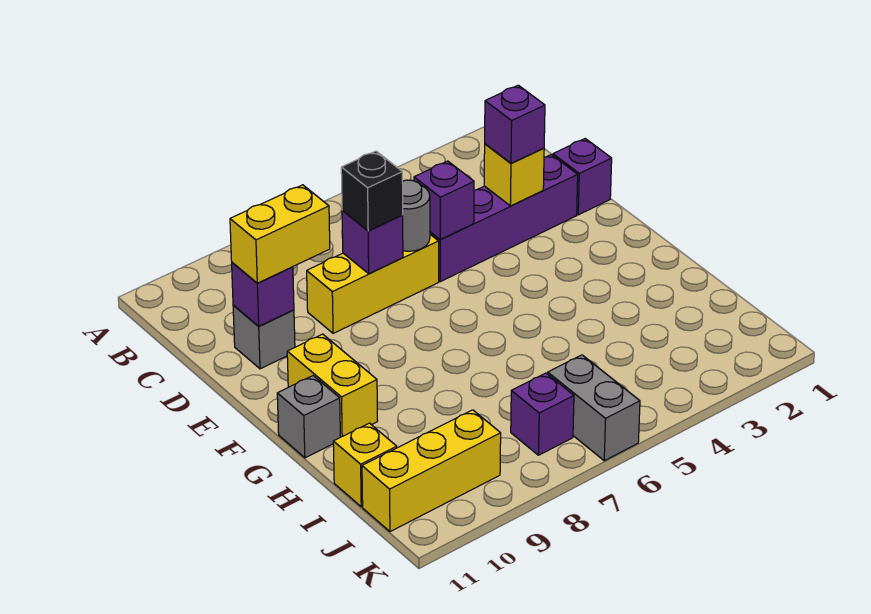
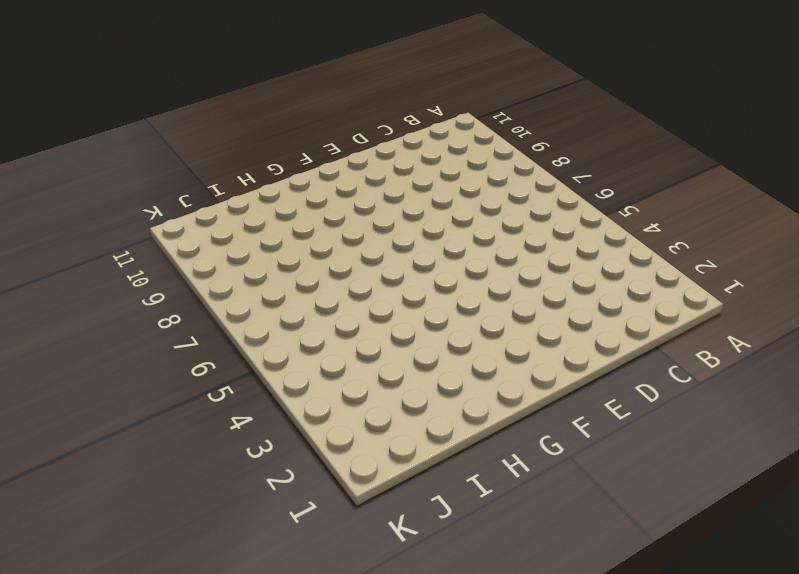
none -> purple 1x1 brick [553,139,612,215]
none -> purple 1x4 brick [430,155,578,282]
none -> yellow 1x3 brick [307,235,439,333]

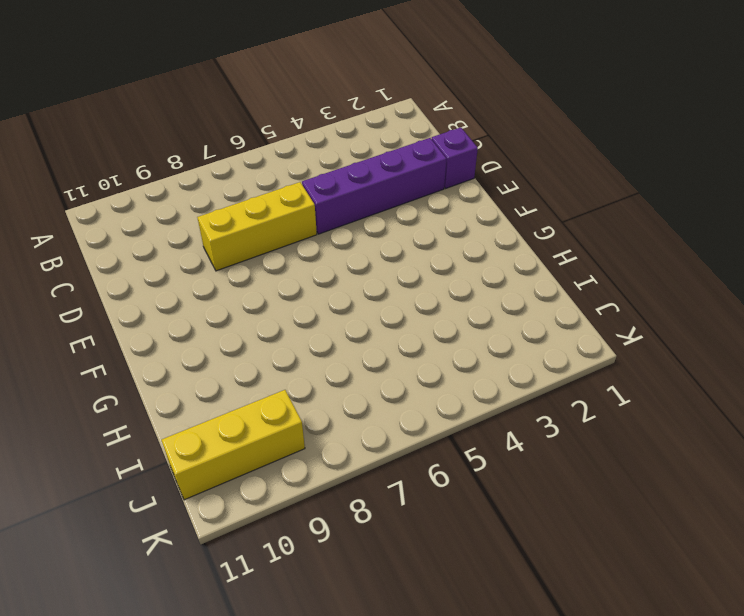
none -> grey 1x1 brick [233,305,295,369]
none -> yellow 1x2 brick [287,334,378,437]
none -> grey 1x1 brick [277,376,340,458]

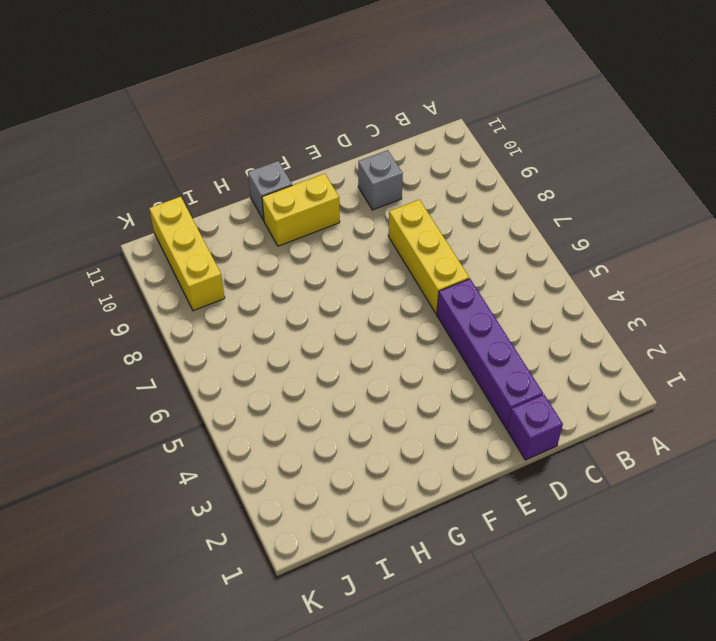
none -> yellow 1x1 brick [333,423,397,507]
none -> grey 1x2 brick [548,355,640,461]
none -> purple 1x1 brick [511,373,574,455]

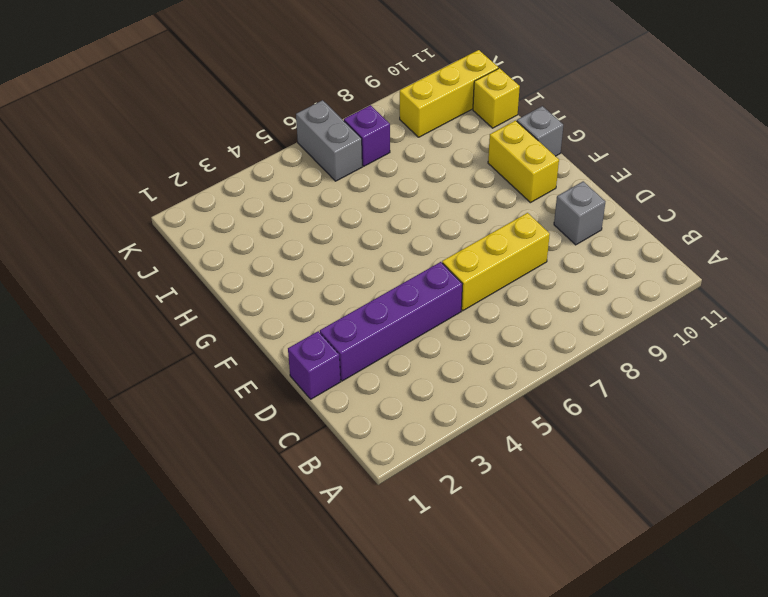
none -> yellow 1x1 brick [484,144,544,206]
none -> purple 1x1 brick [414,161,474,239]
none -> grey 1x1 round brick [402,180,430,251]

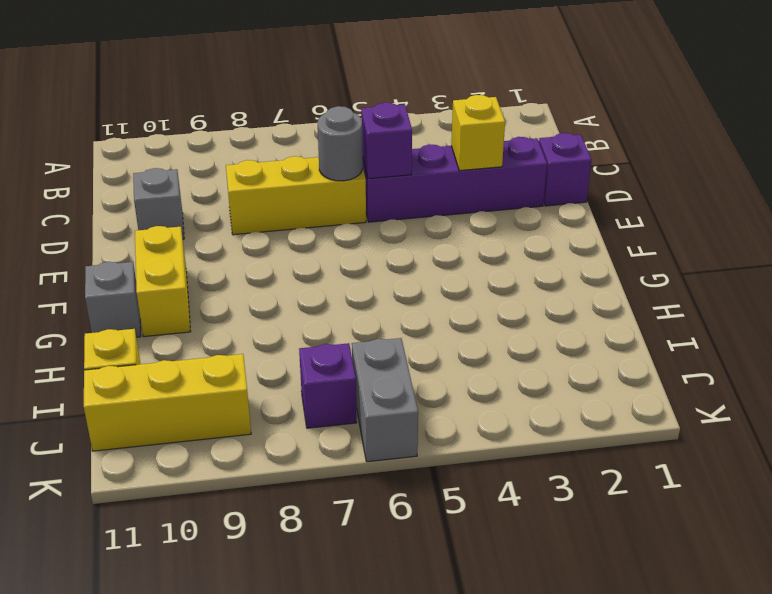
none -> purple 1x1 brick [342,210,403,274]
none -> purple 1x1 brick [232,263,294,326]
none -> purple 1x1 brick [485,85,545,163]

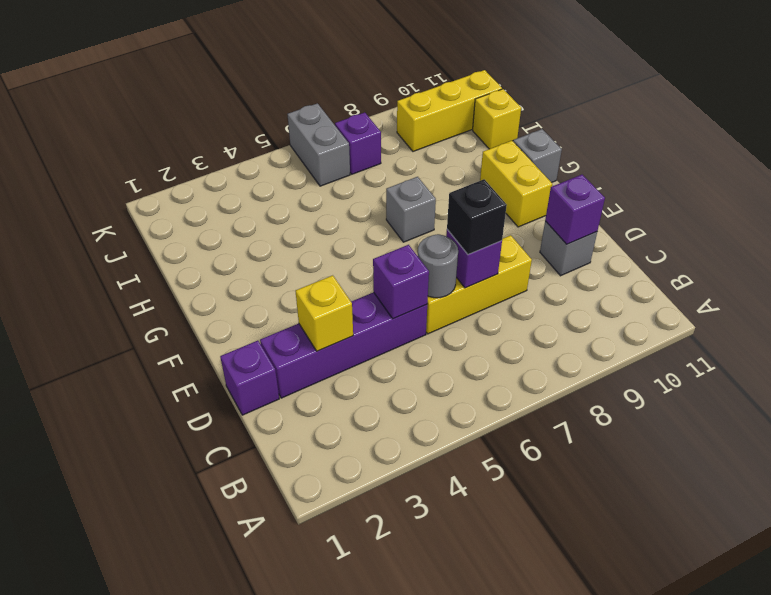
grey 1x1 brick [386,177,436,242] -> none
none -> purple 1x1 brick [485,85,545,163]
none -> yellow 1x2 brick [230,185,330,283]

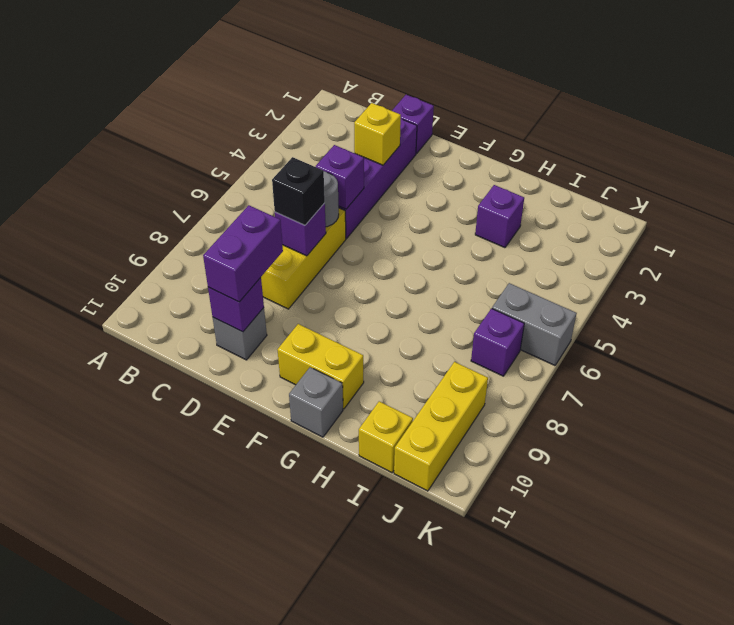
purple 1x2 brick [203,205,283,302] -> yellow 1x2 brick [230,185,330,283]
purple 1x1 brick [475,185,524,248] -> purple 1x1 brick moved to [485,85,545,163]

